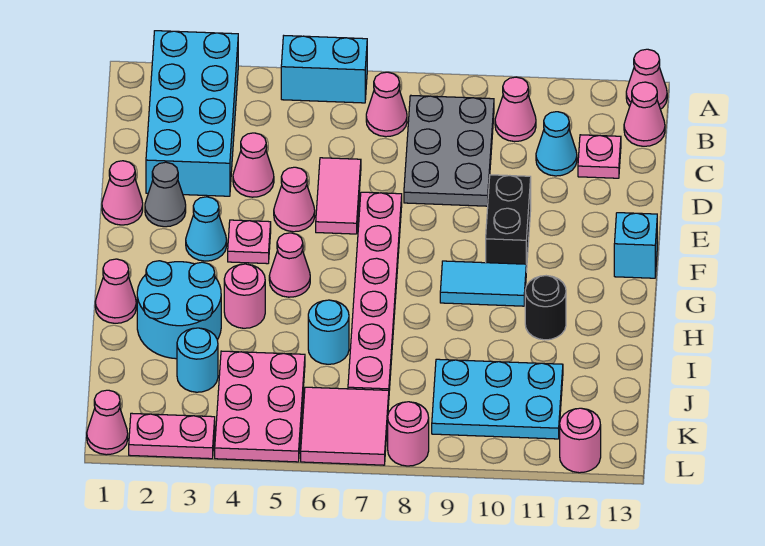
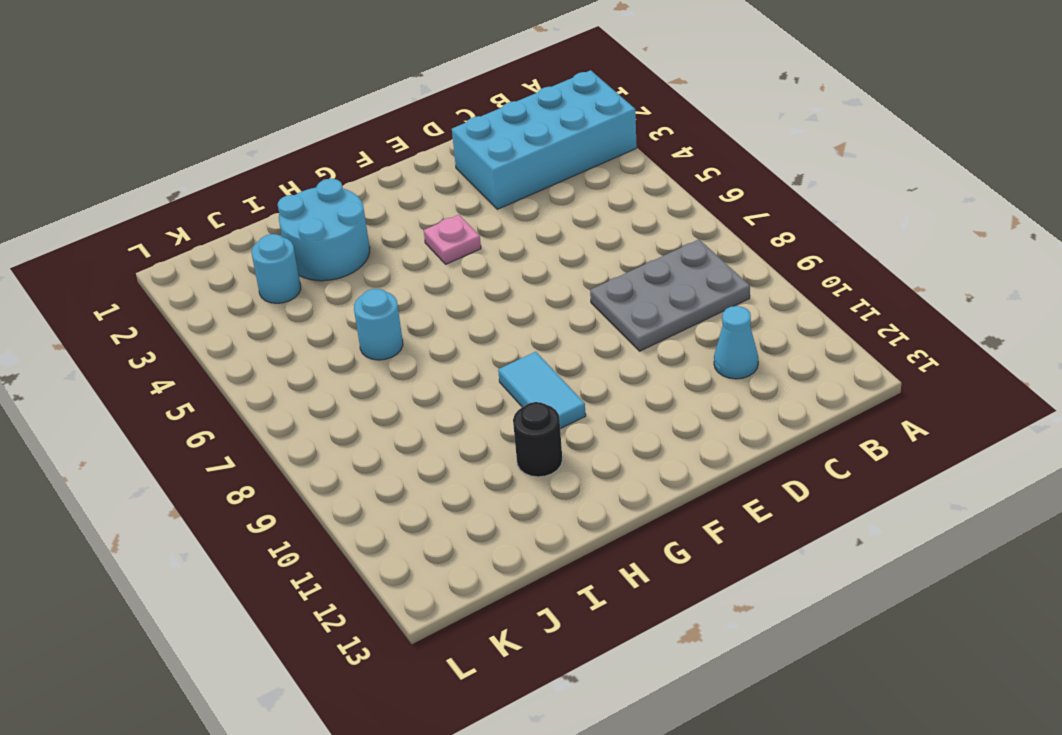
none -> cyan 1x2 brick [281,36,367,103]
none -> pink 1x1 cone [626,49,667,109]
none -> pink 1x1 cone [366,72,407,137]
none -> pink 1x1 cone [495,77,536,142]

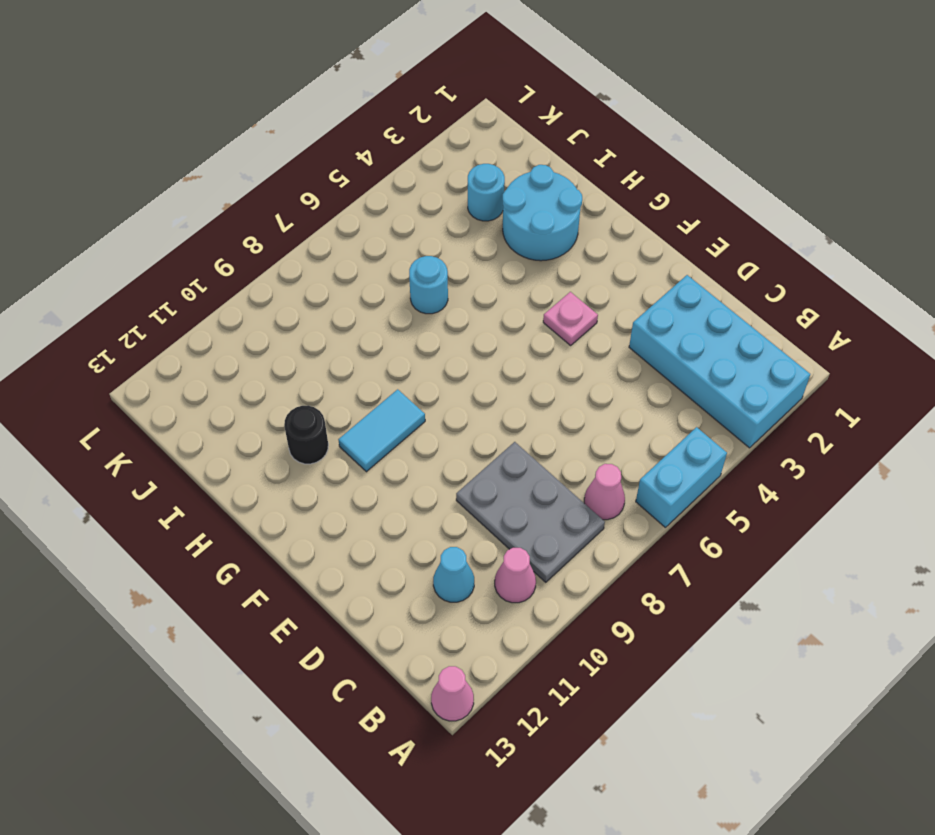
none -> pink 1x1 cone [624,82,665,146]
none -> pink 1x1 plate [578,135,621,178]
none -> pink 1x1 cone [233,133,274,197]
none -> pink 1x2 tile [316,158,361,234]

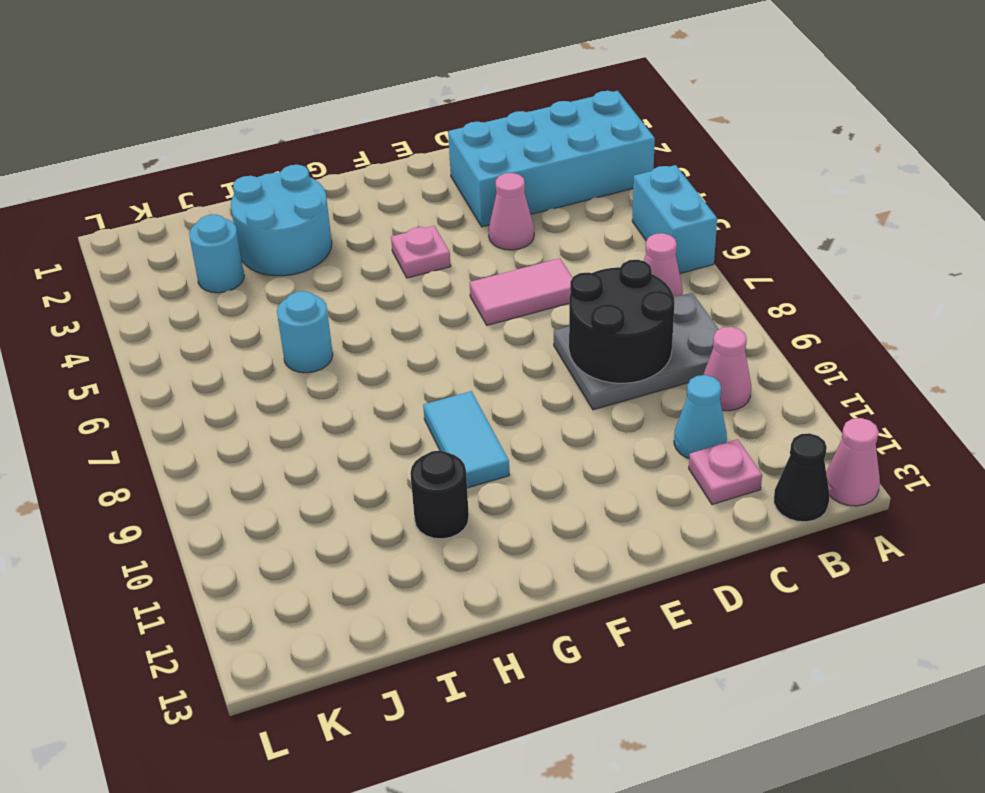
black 1x1 cone [774,433,829,522] -> pink 1x1 cone [624,82,665,146]
black 2x2 round brick [569,260,674,383] -> none
none -> pink 1x1 cone [102,161,143,225]
none -> grey 1x1 cone [145,162,186,227]
none -> pink 1x1 cone [274,167,315,232]
none -> pink 1x6 plate [348,192,402,391]

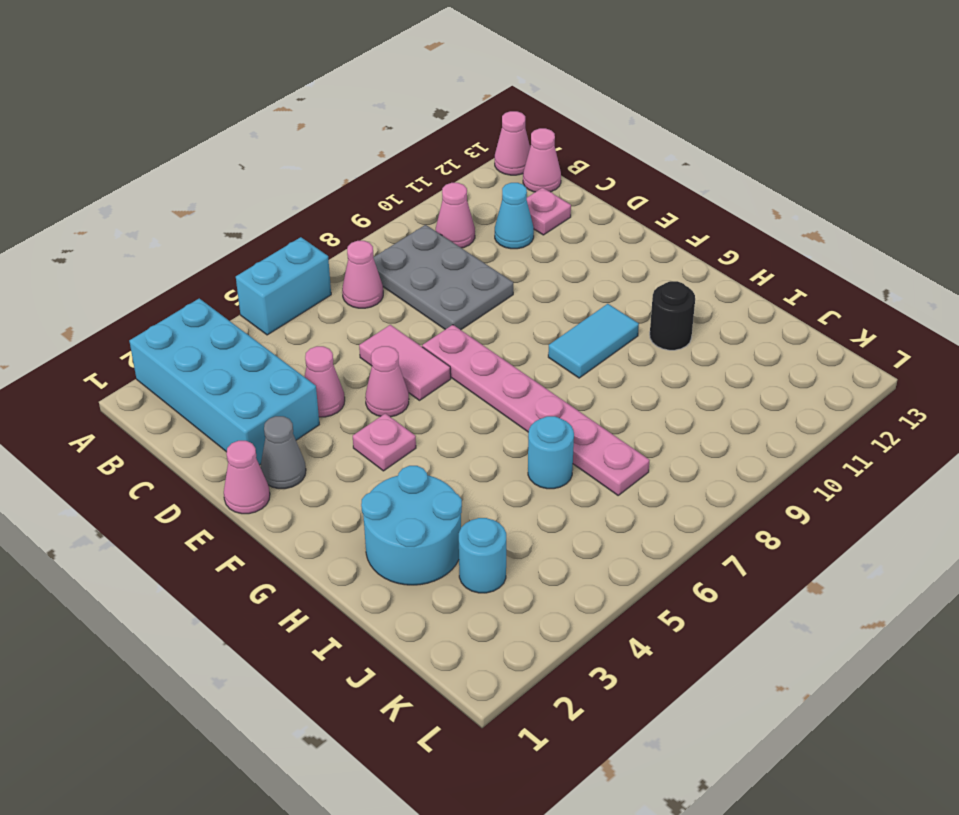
none -> black 1x2 brick [486,175,531,272]
none -> cyan 1x1 cone [186,197,227,261]
none -> cyan 1x1 brick [614,213,657,278]
none -> pink 1x1 cone [269,233,310,297]

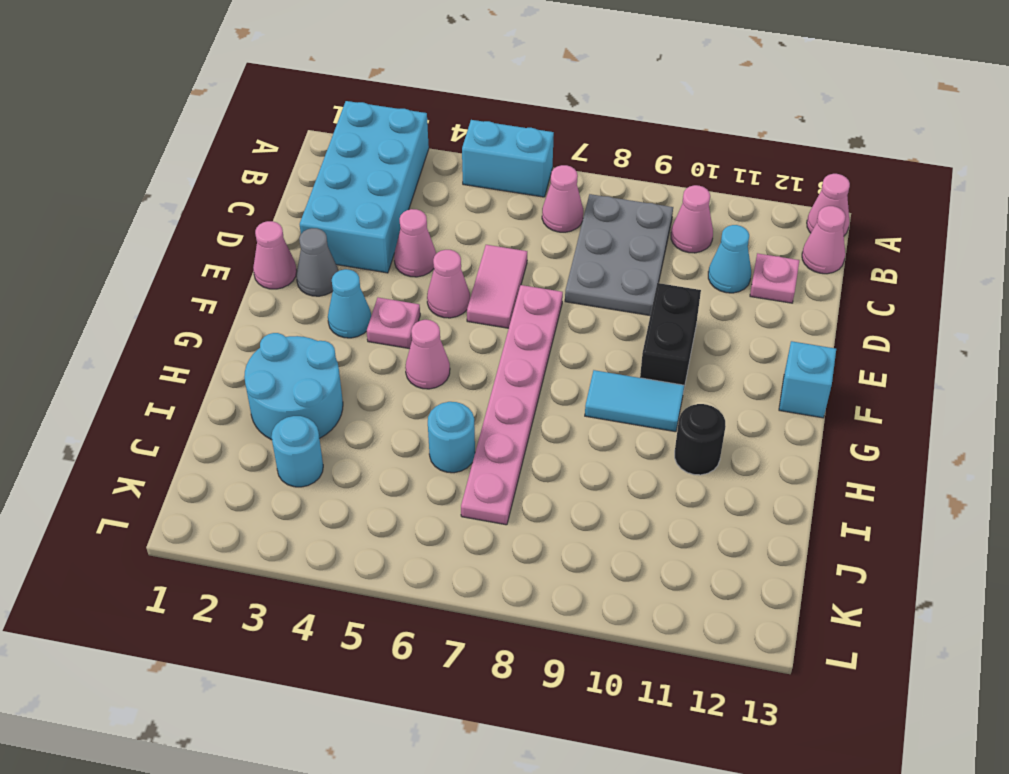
none -> pink 1x1 cone [95,259,136,323]
none -> pink 1x1 round brick [224,264,265,328]
none -> pink 2x3 plate [215,351,305,462]
none -> cyan 2x3 plate [432,359,563,439]

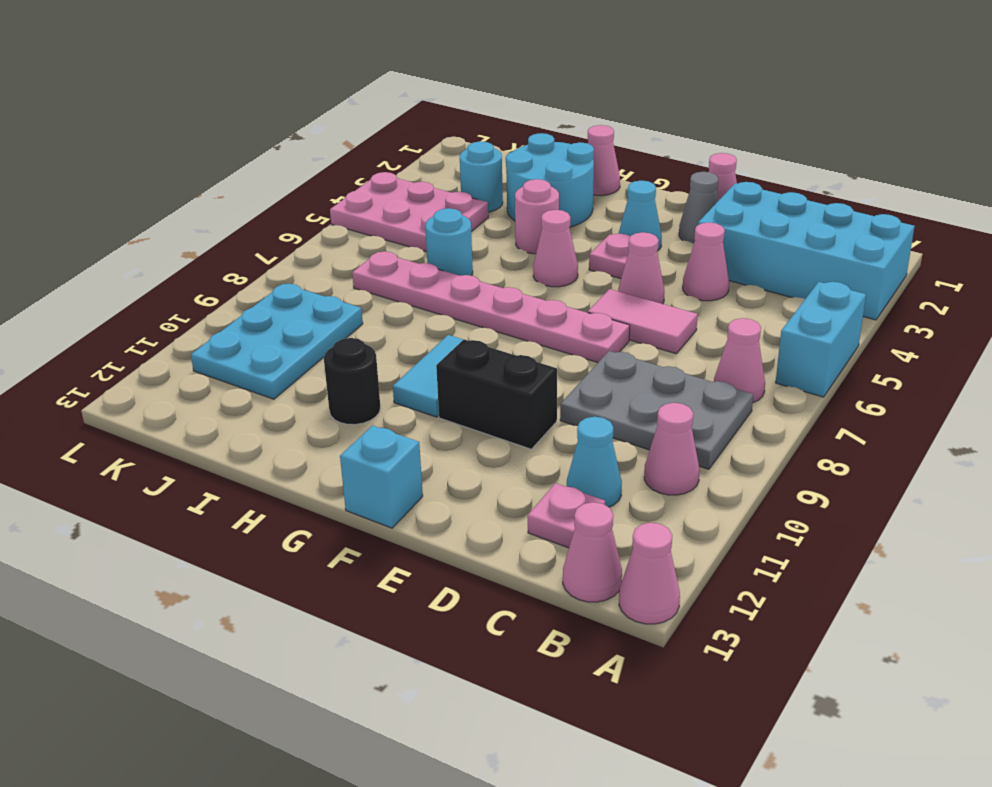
none -> pink 2x2 tile [301,387,389,465]
none -> pink 1x1 cone [87,390,128,455]
none -> pink 1x2 plate [129,413,215,459]
none -> pink 1x1 round brick [388,402,429,466]

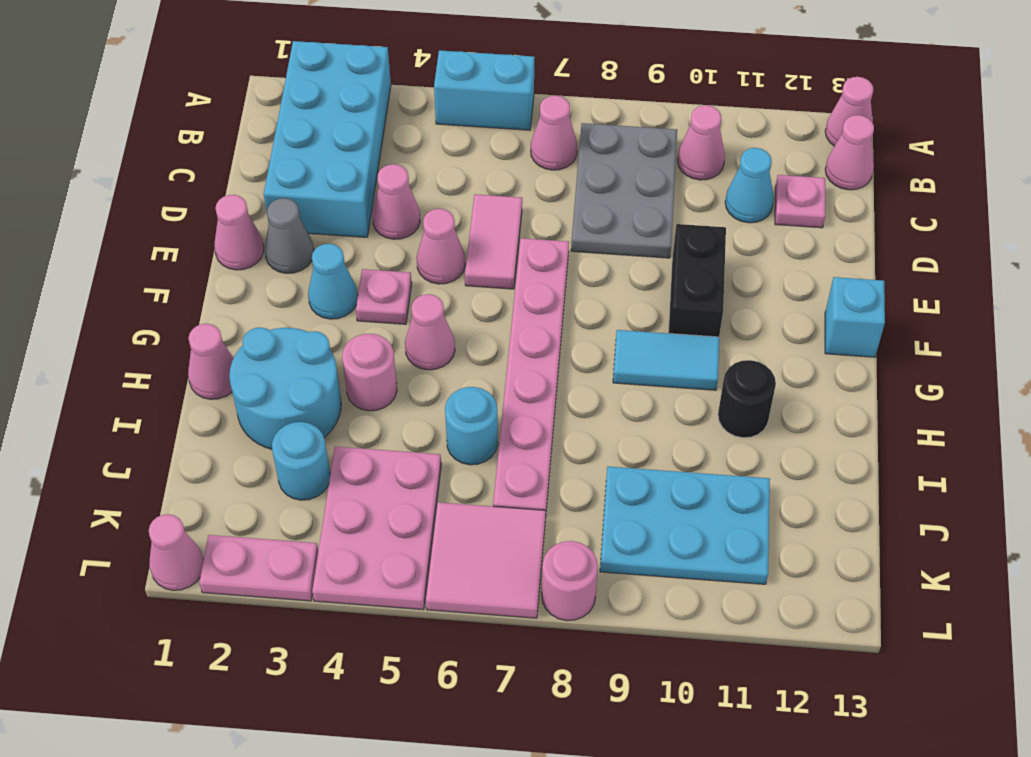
none -> pink 1x1 round brick [560,408,601,473]

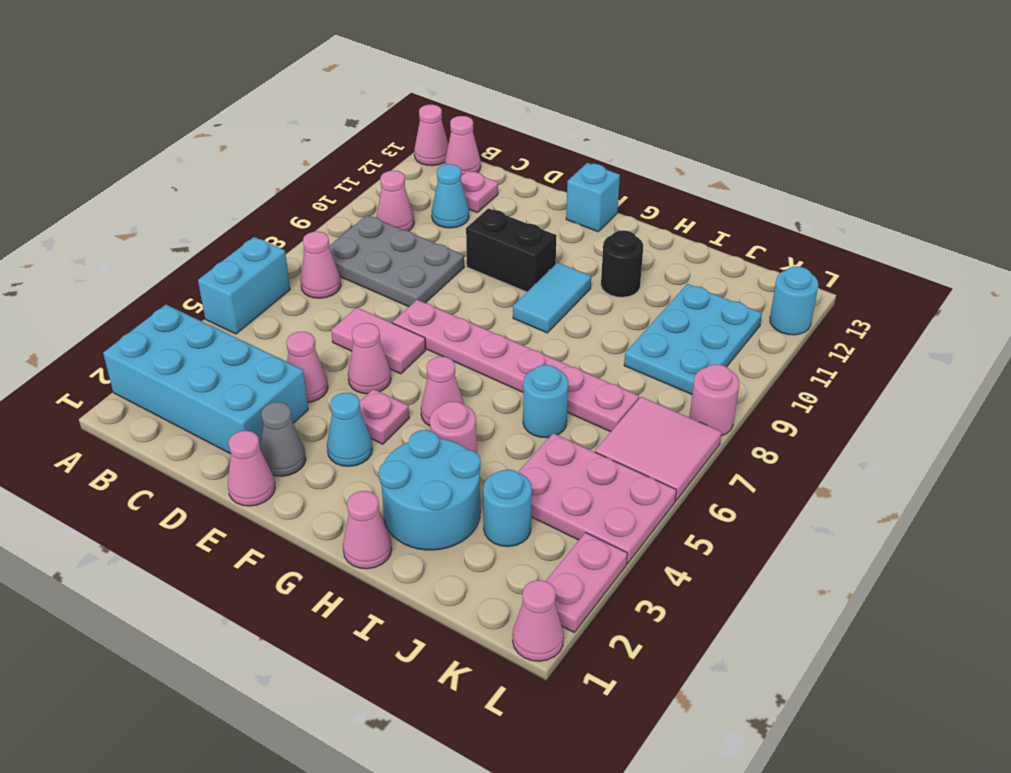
cyan 1x1 round brick [770,266,818,335] -> pink 1x1 round brick [560,408,601,473]

